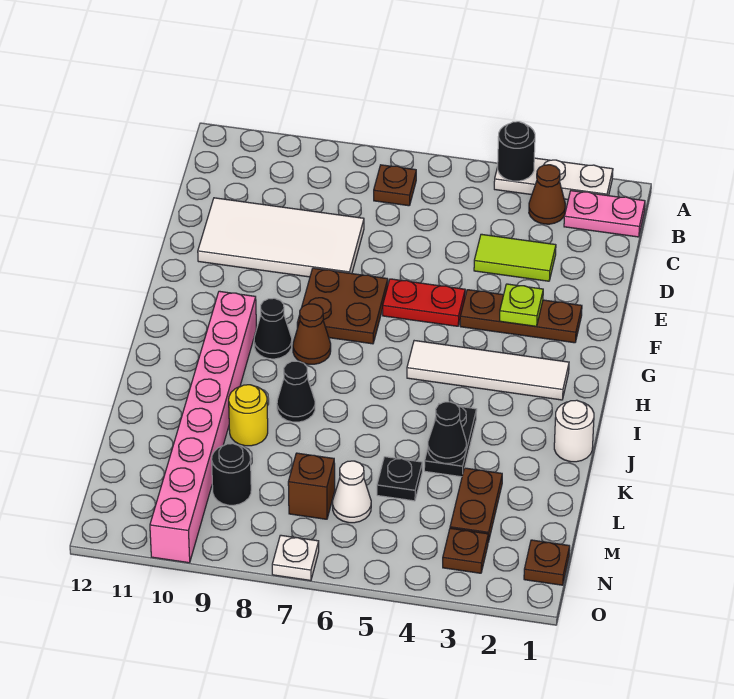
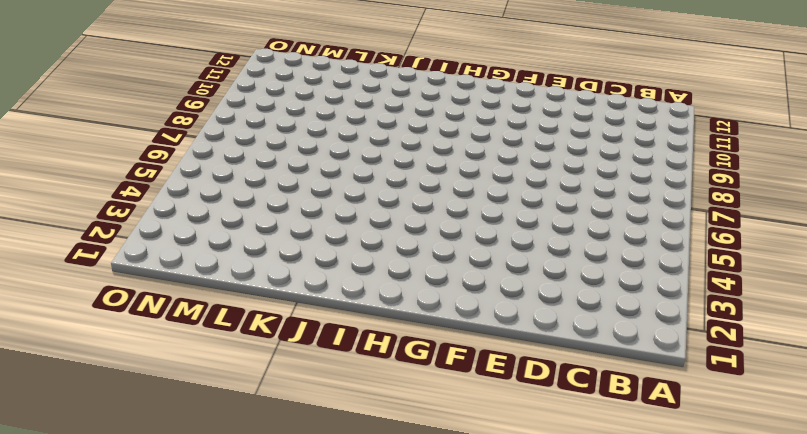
none -> white 1x3 plate [494,158,613,199]
none -> pink 1x2 plate [564,191,645,237]
none -> brown 1x1 cone [529,165,565,224]

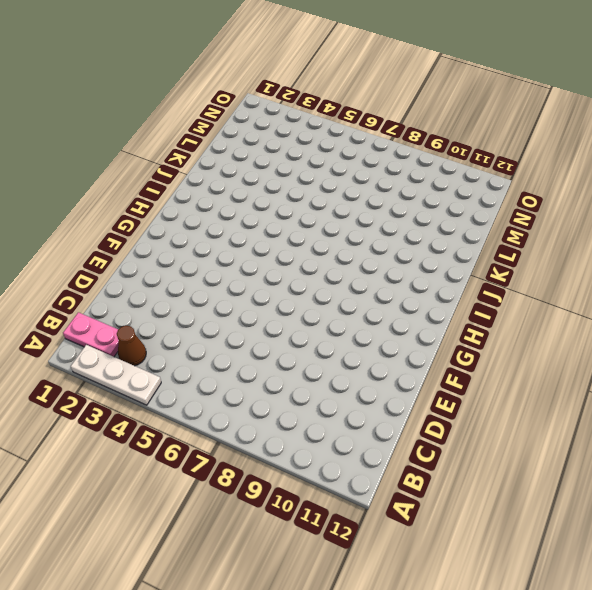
none -> brown 1x1 plate [374,165,416,206]
none -> lime 1x2 tile [474,234,556,281]
none -> white 2x4 tile [198,198,364,277]

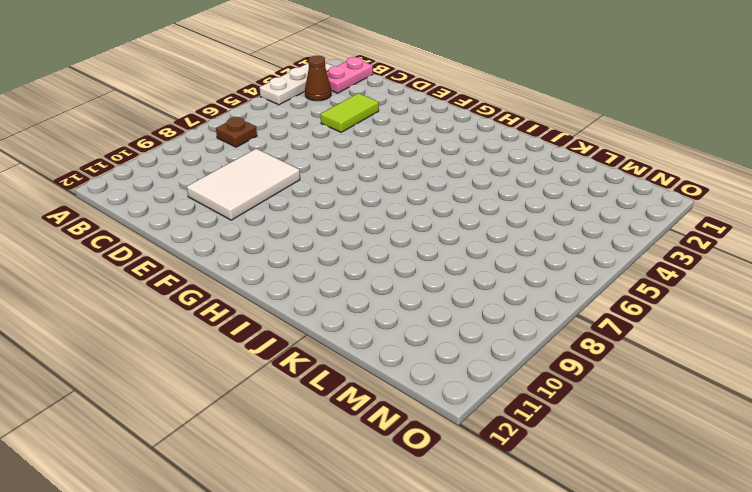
white 2x3 tile [187,149,300,220] -> white 2x4 tile [198,198,364,277]
none -> brown 1x3 plate [460,290,582,343]
none -> red 1x2 plate [383,279,465,326]
none -> brown 2x2 plate [297,268,388,344]

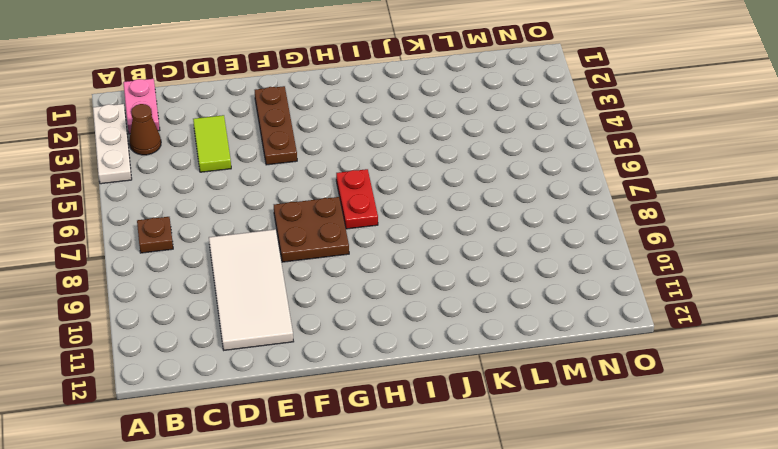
red 1x2 plate [336,169,378,229] -> red 1x2 plate moved to [383,279,465,326]
none -> white 1x4 tile [407,341,569,400]
none -> brown 1x1 cone [293,304,331,364]
none -> black 1x1 cone [254,298,292,359]

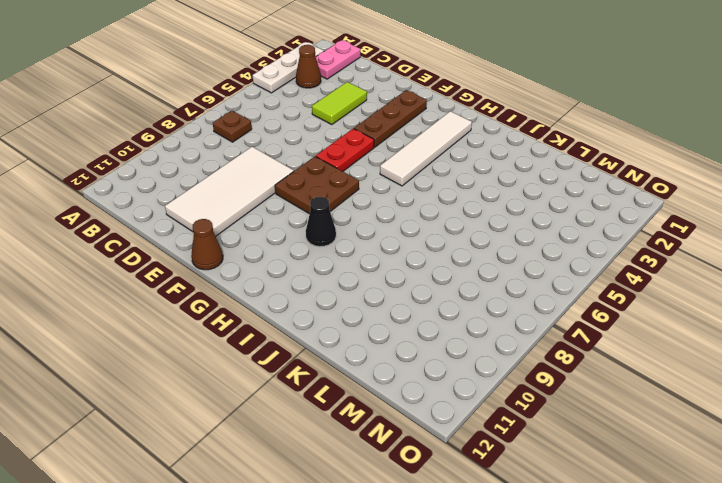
brown 1x1 cone [191,219,223,270] -> brown 1x1 cone moved to [293,304,331,364]
none -> pink 1x8 brick [150,291,256,563]
none -> white 1x1 round brick [554,400,594,462]
none -> black 1x2 plate [424,406,477,477]

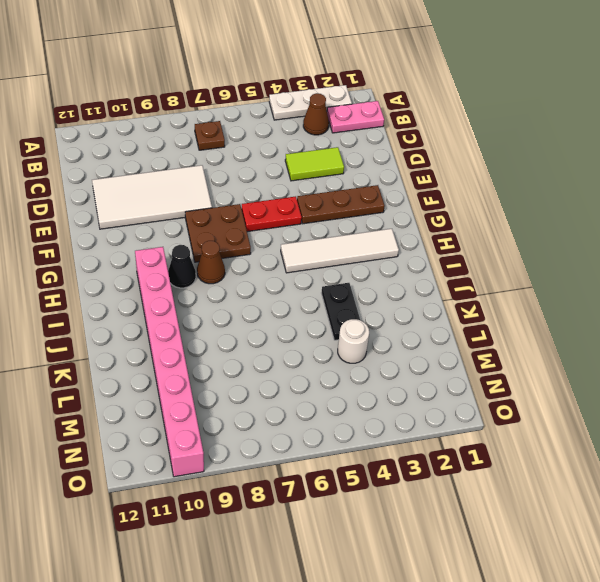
white 1x1 round brick [338,319,369,363] -> white 1x1 round brick moved to [554,400,594,462]
none -> black 1x1 cone [277,361,315,422]
none -> yellow 1x1 round brick [229,385,268,446]
none -> brown 1x2 plate [450,468,502,542]

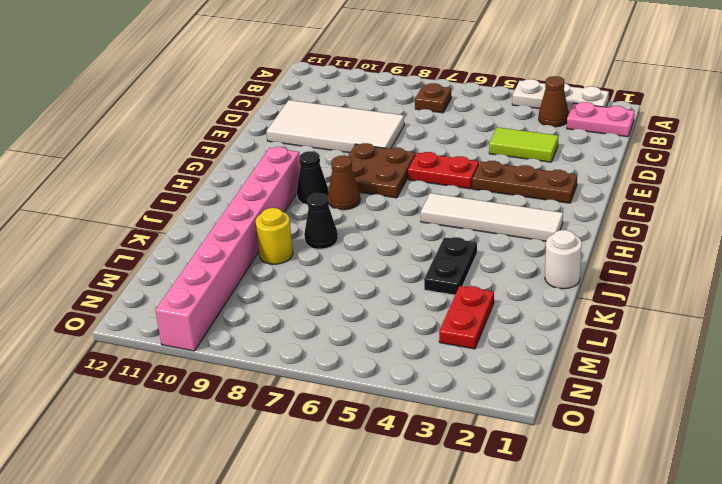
red 1x2 plate [439,286,494,349] -> brown 1x2 plate [450,468,502,542]
none -> black 1x1 plate [377,457,422,501]
none -> white 1x1 cone [333,461,371,523]
none -> brown 1x1 brick [288,453,335,519]

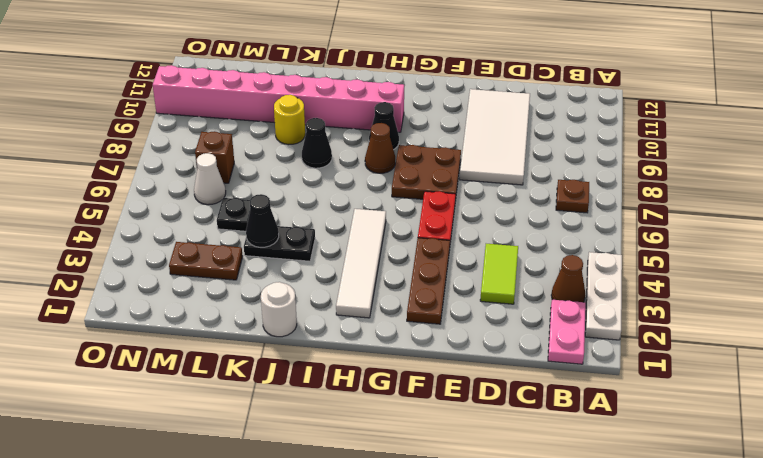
none -> black 1x1 round brick [212,444,251,505]
none -> brown 1x1 plate [524,540,570,585]
none -> brown 1x1 plate [443,528,488,573]

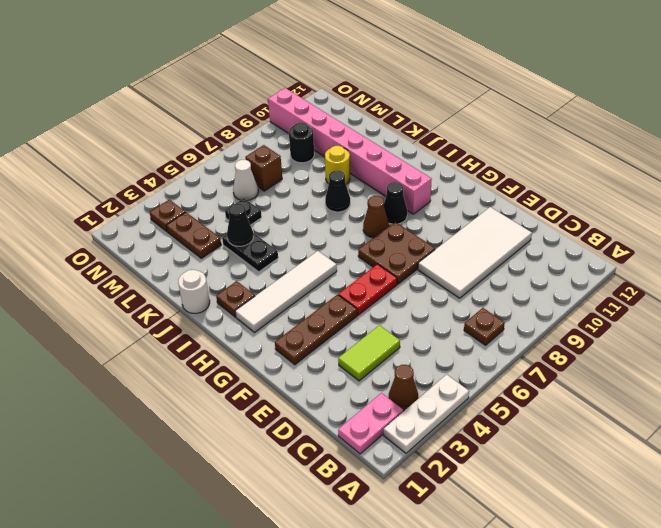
brown 1x1 plate [216,281,255,317] -> brown 1x1 plate moved to [524,540,570,585]
none -> white 1x1 plate [272,535,319,581]
none -> black 1x1 round brick [498,122,535,181]
none -> lime 1x1 plate [500,284,543,326]

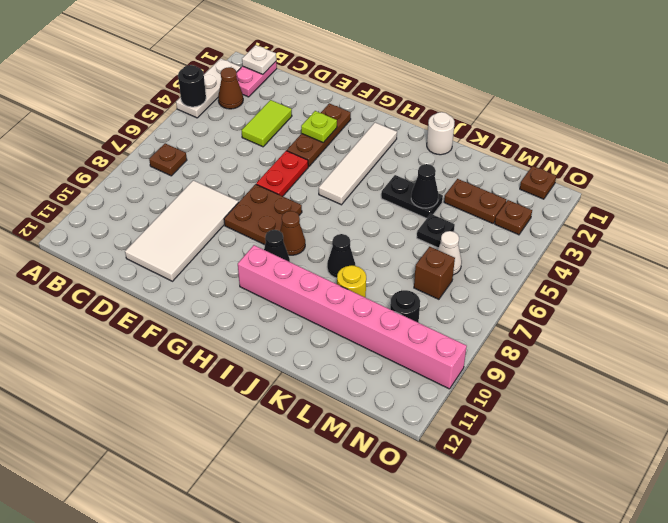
white 1x1 plate [242,45,276,74] -> white 1x1 plate moved to [272,535,319,581]

